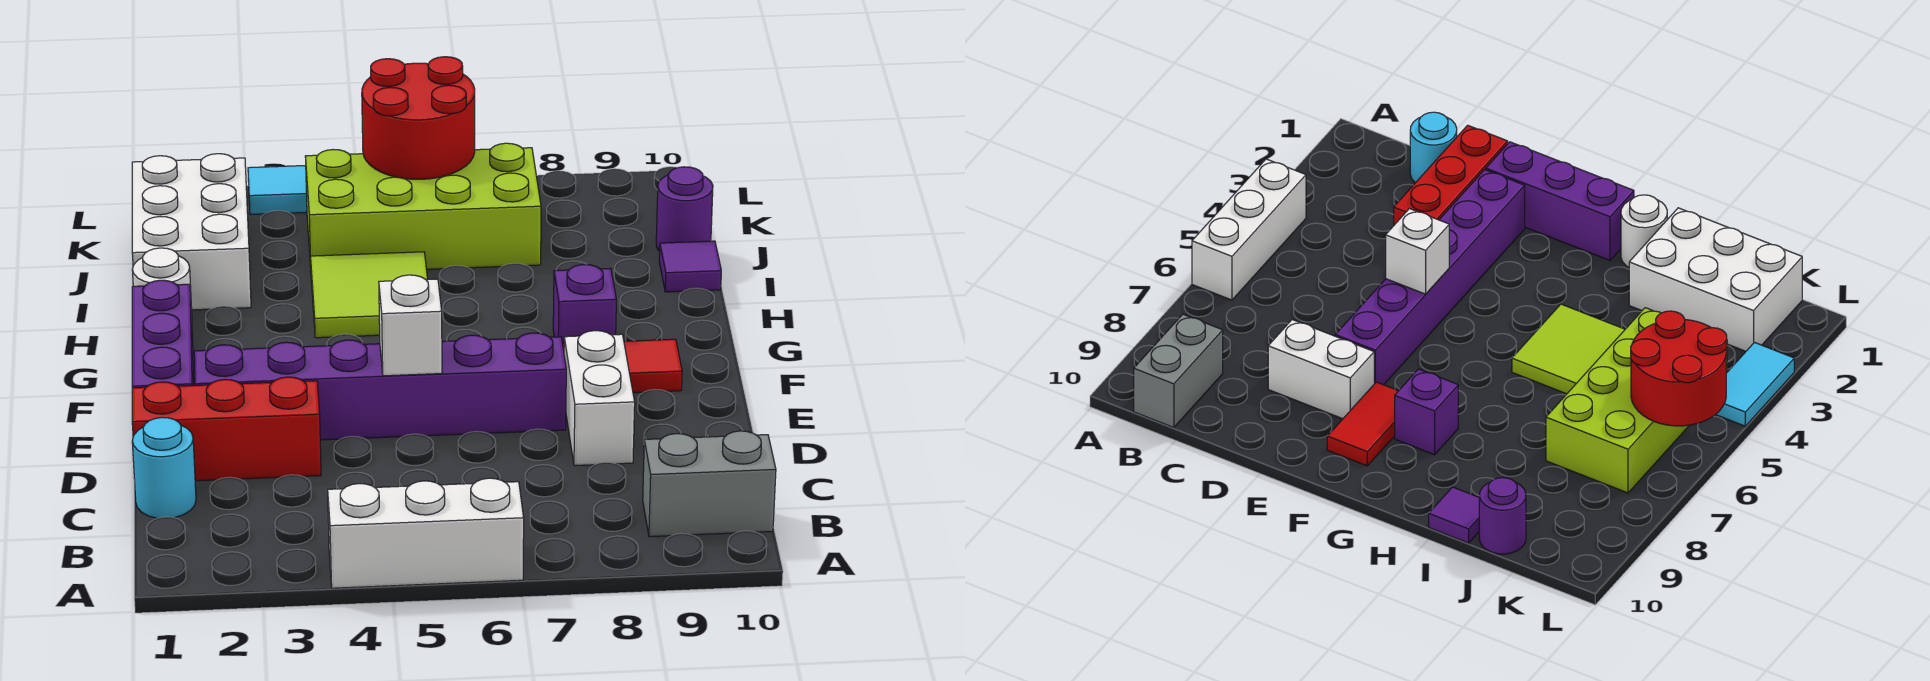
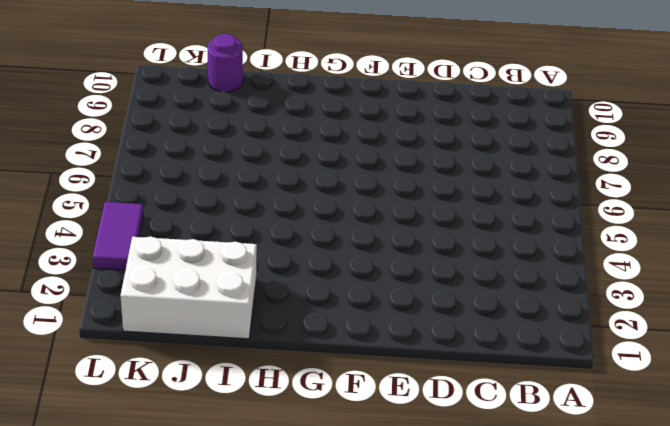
purple 1x2 tile [93,202,143,270] -> cyan 1x2 tile [248,166,307,215]
none -> white 1x3 brick [328,478,524,588]
none -> grey 1x2 brick [643,431,776,537]
none -> cyan 1x1 round brick [132,417,196,518]

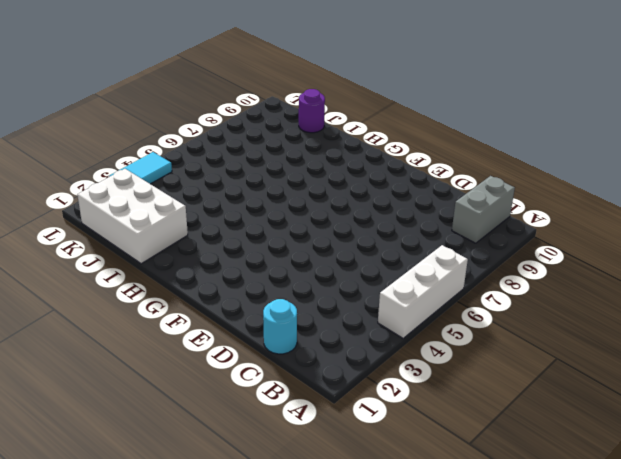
none -> red 1x3 brick [132,377,321,481]
none -> white 1x2 brick [564,331,635,466]
none -> purple 1x3 brick [132,280,194,388]

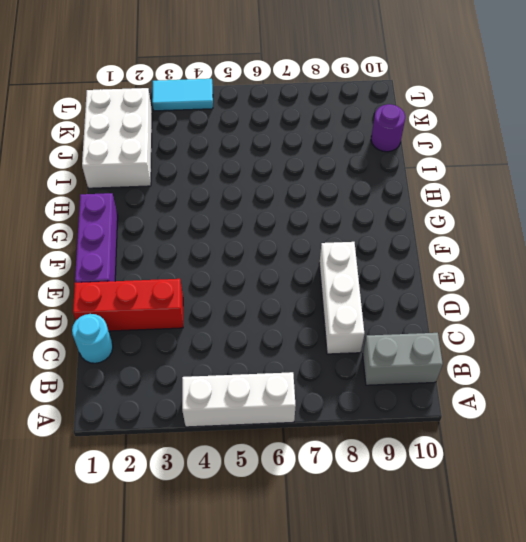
white 1x3 brick [319,242,364,354] -> white 1x2 brick [564,331,635,466]
none -> purple 1x6 brick [194,333,566,440]
none -> red 1x2 tile [563,339,682,393]
none -> purple 1x1 brick [553,264,616,344]

